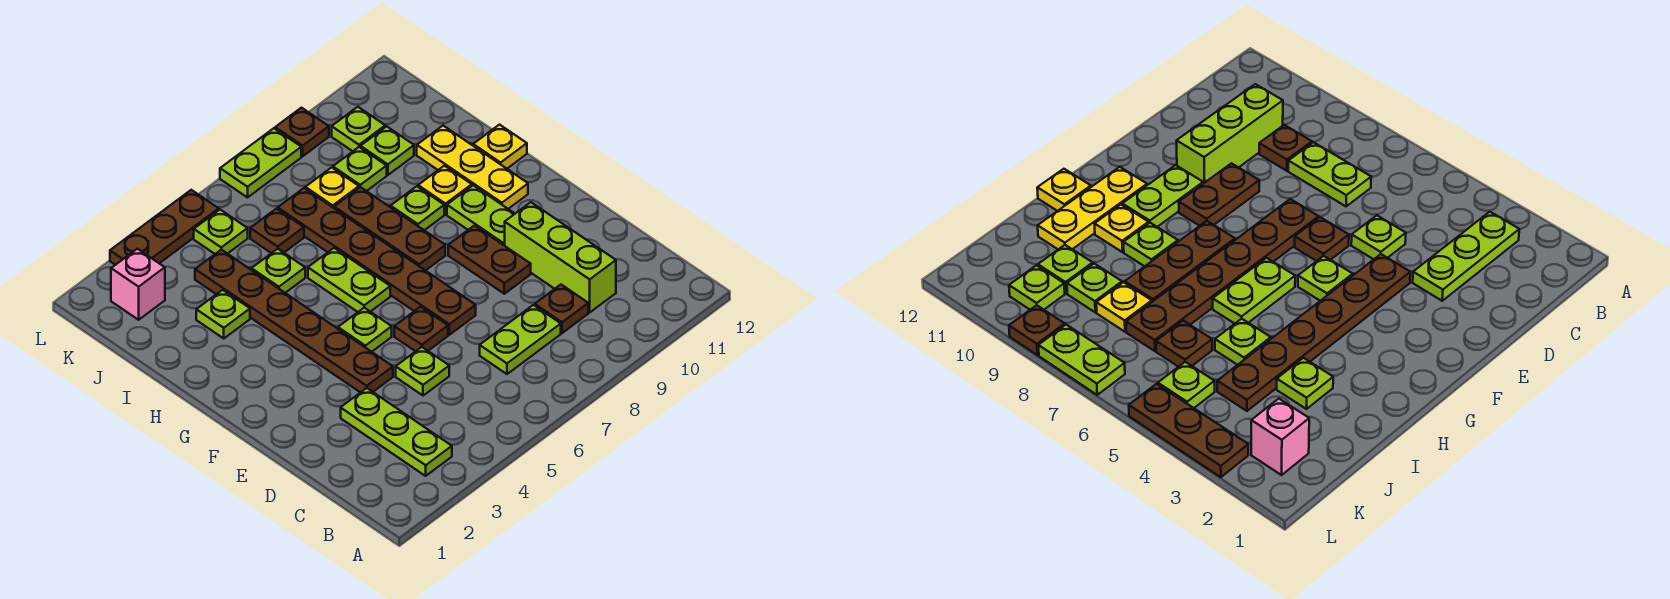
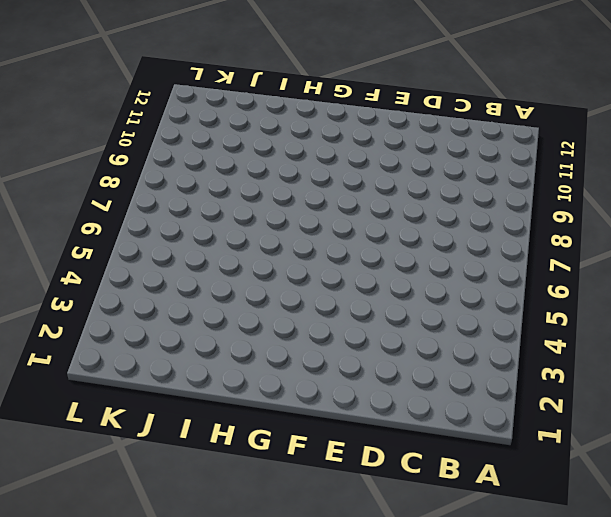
none -> lime 1x3 plate [341,388,452,476]
none -> lime 1x2 plate [480,305,561,374]
none -> brown 1x1 plate [535,285,588,333]

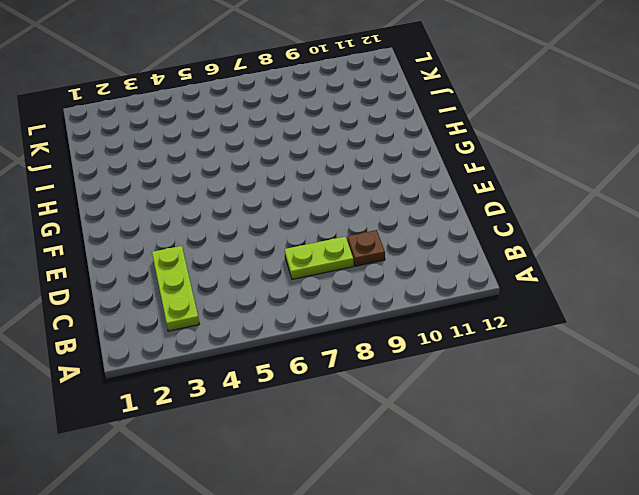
none -> lime 1x3 brick [505,202,616,312]
none -> lime 1x1 plate [396,347,449,396]
none -> brown 1x6 plate [195,250,393,393]

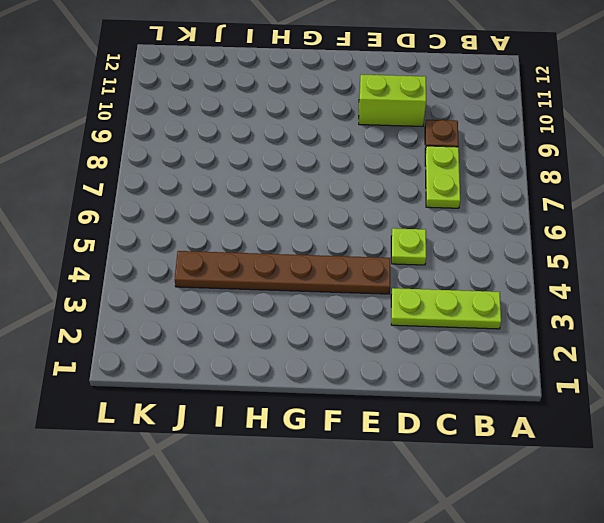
lime 1x2 brick [359,75,426,126] -> lime 1x3 brick [505,202,616,312]
none -> brown 1x1 plate [394,307,448,351]
none -> brown 1x6 plate [278,188,476,335]
none -> brown 1x2 plate [448,226,531,294]

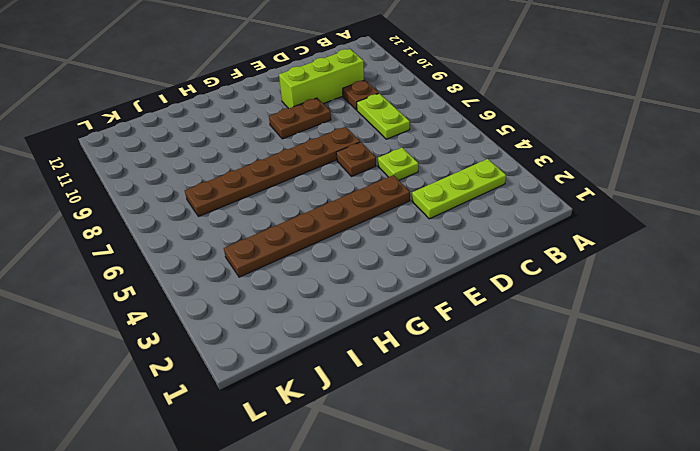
none -> lime 1x1 plate [338,308,392,352]
none -> lime 1x2 plate [447,185,515,246]
none -> lime 1x2 plate [308,248,390,312]

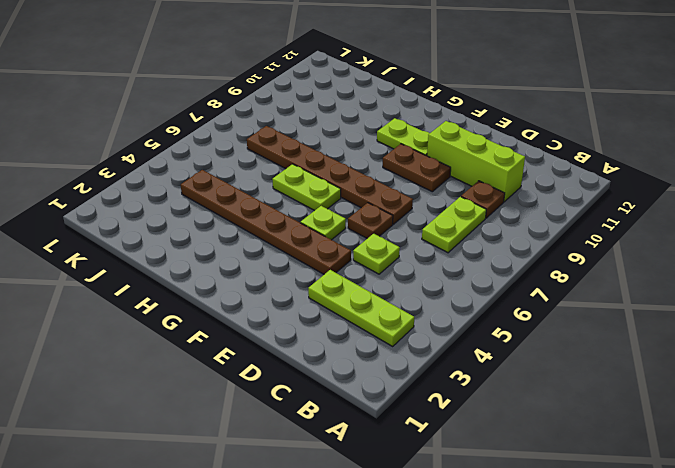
none -> brown 1x3 plate [334,187,445,271]
none -> yellow 1x3 plate [417,126,528,209]
none -> lime 1x1 plate [391,186,444,230]

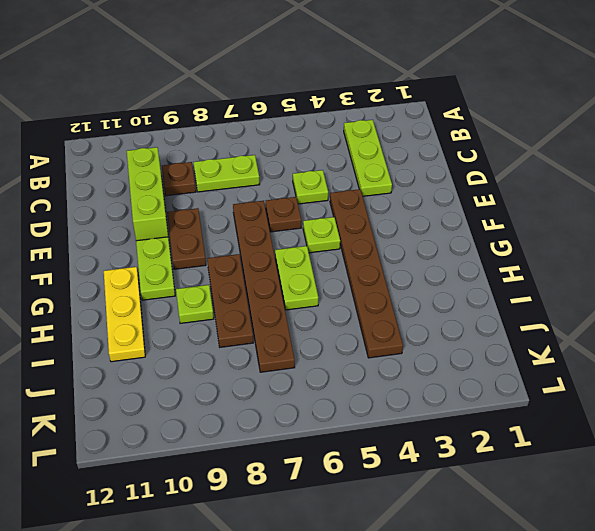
none -> yellow 1x1 plate [418,166,472,214]
none -> yellow 1x1 plate [473,125,527,169]
none -> lime 1x1 plate [196,290,250,338]

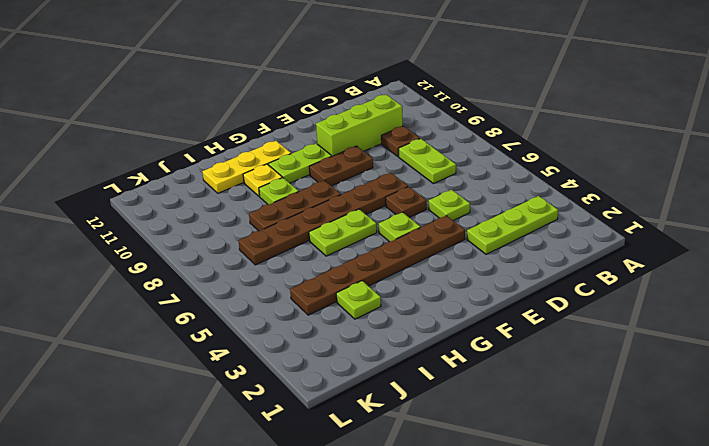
none -> yellow 1x1 plate [473,125,527,169]
none -> lime 1x1 plate [251,249,305,293]
none -> brown 1x1 plate [250,209,304,253]

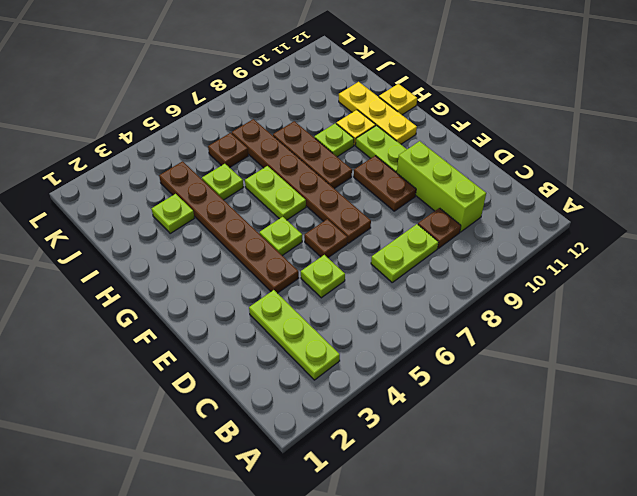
none -> yellow 1x1 plate [305,168,359,208]
none -> lime 1x1 plate [333,147,387,191]
none -> lime 1x1 plate [360,126,414,175]

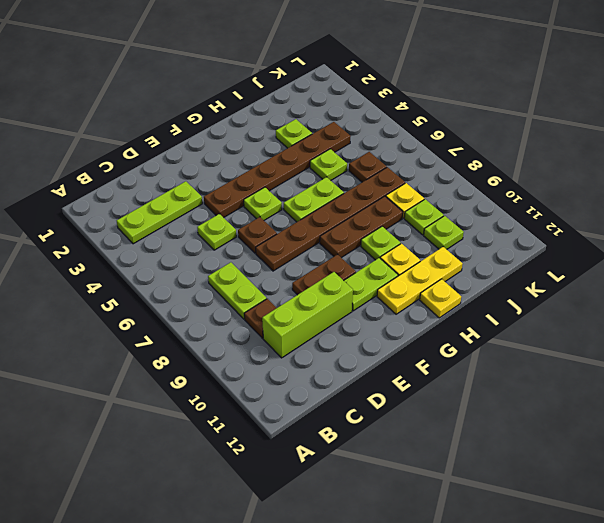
none -> pink 1x1 brick [111,249,165,320]
none -> lime 1x1 plate [194,210,248,254]
none -> lime 1x1 plate [332,107,385,151]

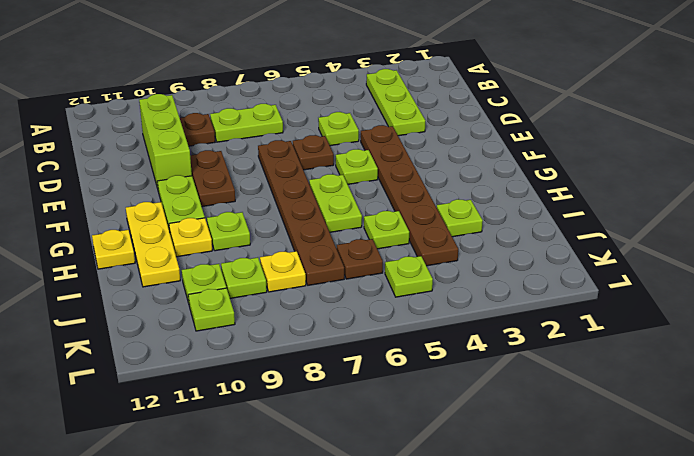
none -> brown 1x3 plate [334,187,445,271]
none -> pink 1x1 brick [111,249,165,320]
none -> brown 1x3 plate [110,190,219,265]

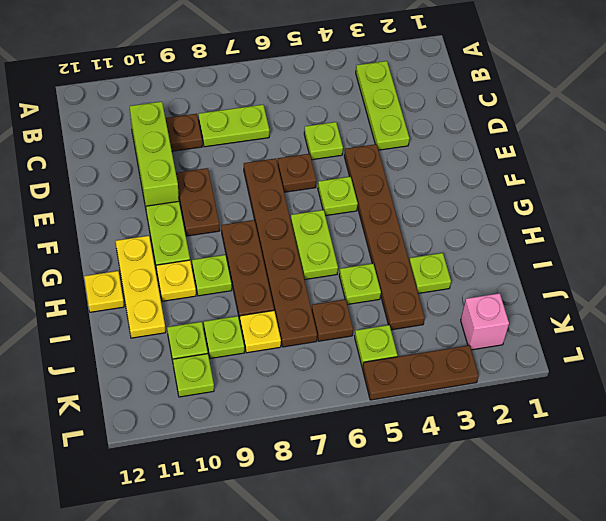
none -> lime 1x2 plate [220,128,301,197]
none -> brown 1x1 plate [275,108,329,156]

